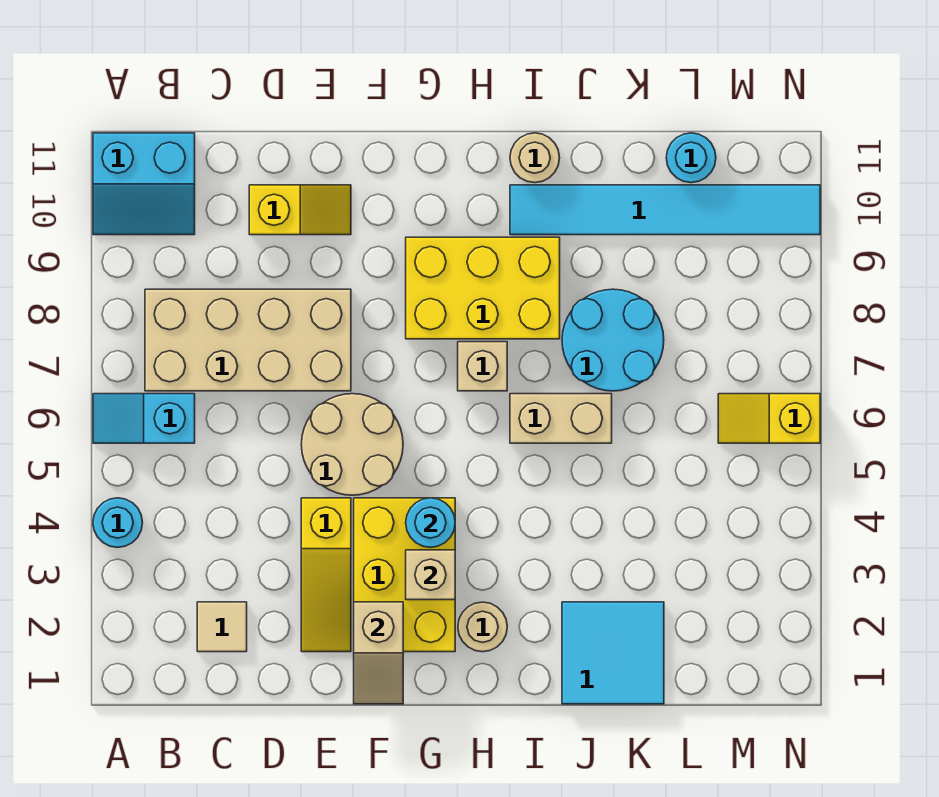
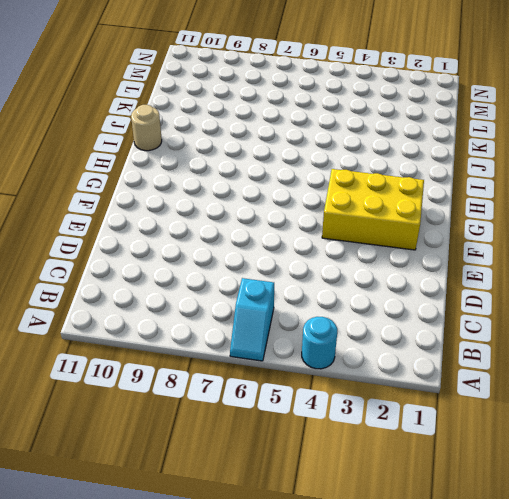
none -> cyan 2x2 slope [93,133,195,235]
none -> tan 2x4 brick [145,289,351,391]
none -> tan 1x1 tile [197,602,247,652]

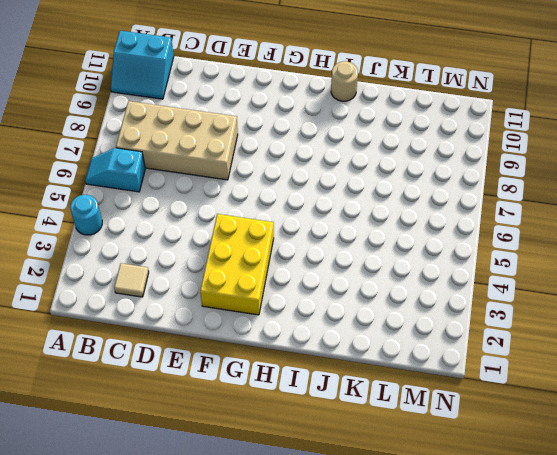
none -> yellow 1x2 slope [249,185,351,235]
none -> yellow 1x3 slope [301,498,351,652]
none -> tan 2x2 round brick [301,394,403,495]

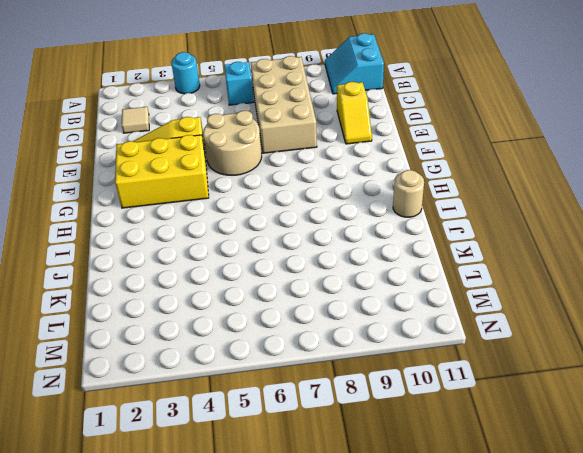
none -> yellow 2x3 brick [406,237,560,339]
none -> tan 1x1 round brick [458,602,507,652]
none -> tan 1x1 brick [458,342,507,391]

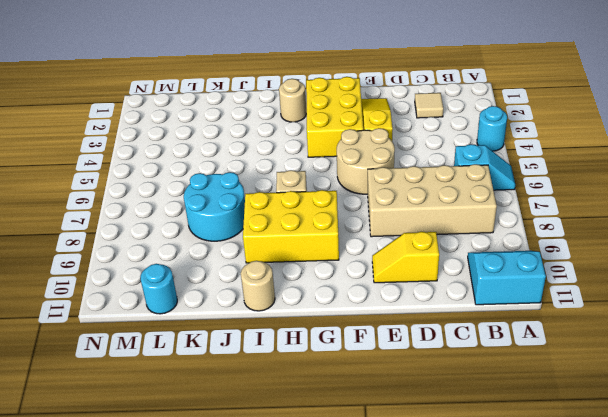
none -> tan 1x2 brick [510,394,612,443]
none -> cyan 1x6 tile [510,185,820,235]
none -> cyan 2x2 tile [562,602,664,704]

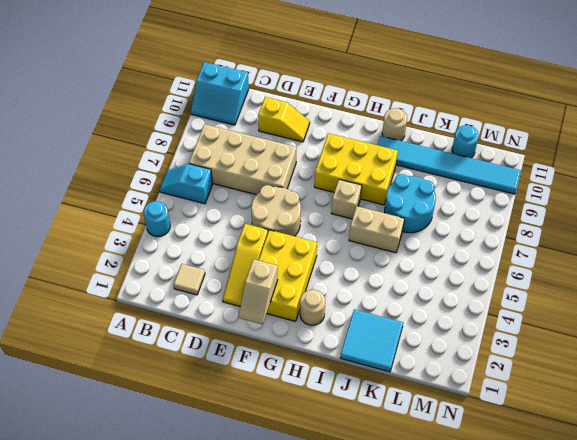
none -> yellow 1x2 slope [718,394,820,443]
none -> tan 1x1 brick [406,550,455,600]
none -> cyan 1x1 round brick [406,498,455,547]

